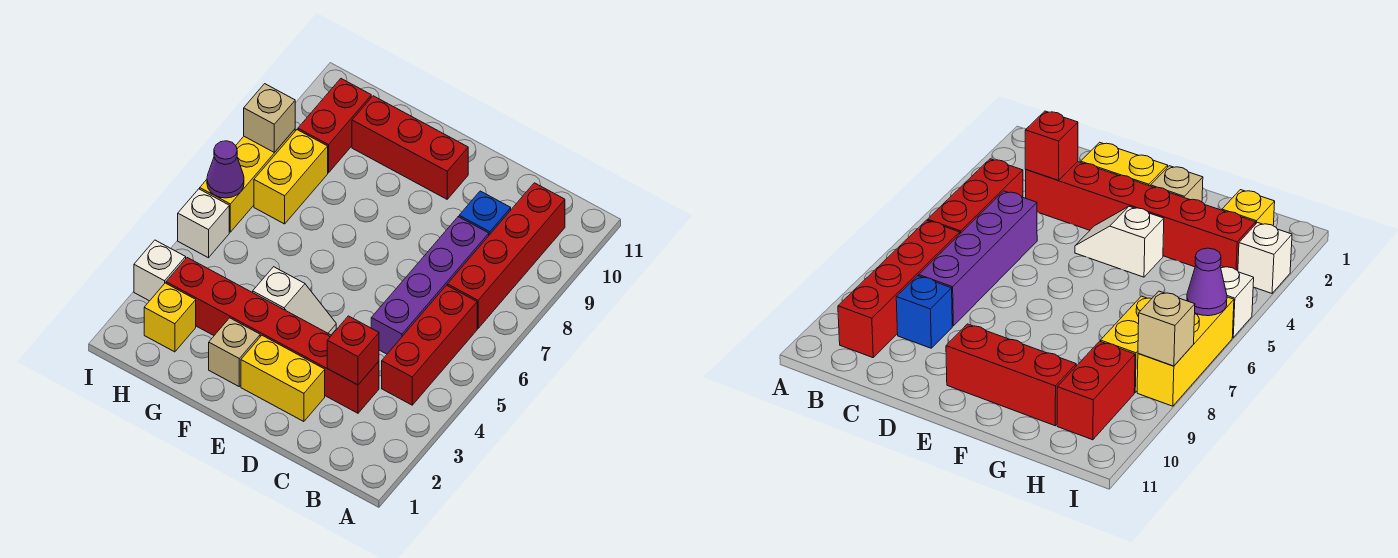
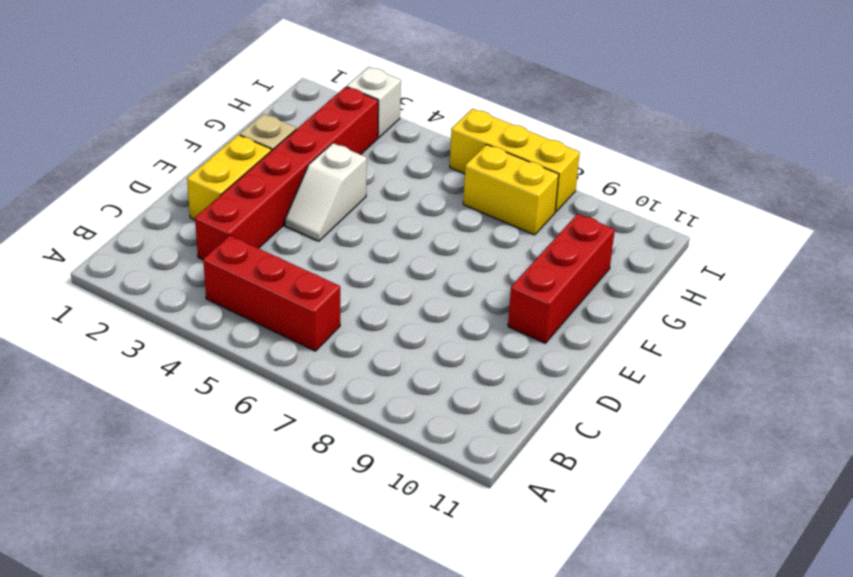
none -> red 1x4 brick [448,183,565,328]
none -> purple 1x4 brick [371,217,489,354]
none -> blue 1x1 brick [459,191,511,235]

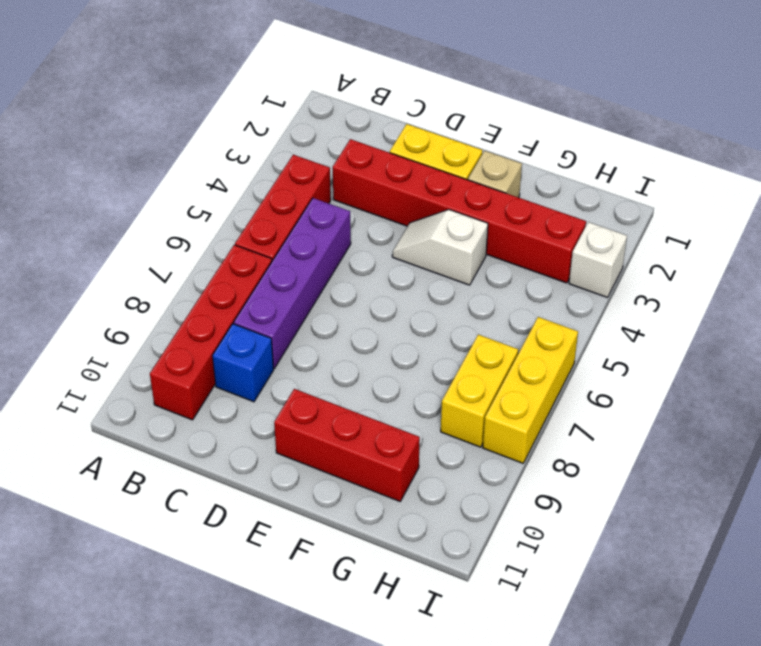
none -> yellow 1x1 brick [144,283,196,352]
none -> red 1x2 brick [298,79,371,173]
none -> white 1x1 brick [178,189,229,258]

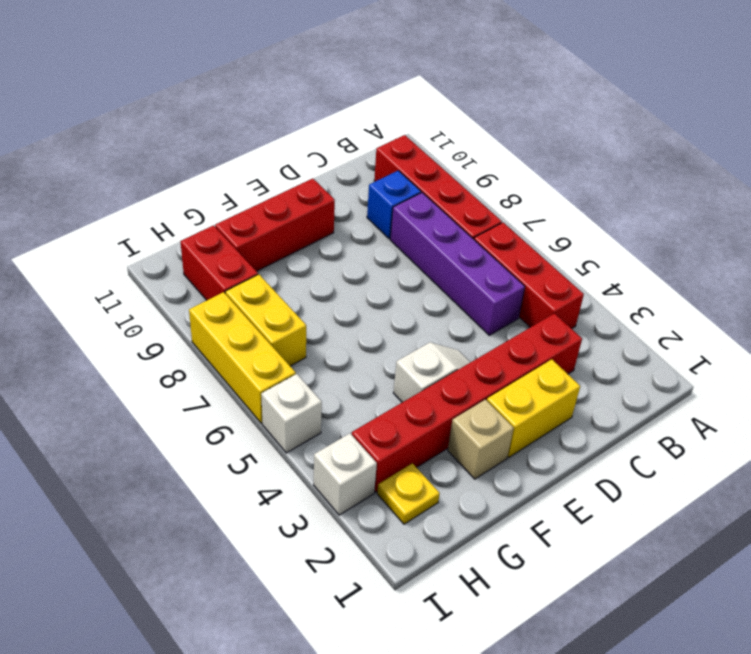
yellow 1x1 plate [377,463,440,524] -> yellow 1x1 brick [144,283,196,352]
none -> red 1x1 brick [327,316,379,385]
none -> purple 1x1 cone [207,141,244,198]
none -> tan 1x1 brick [244,84,295,152]

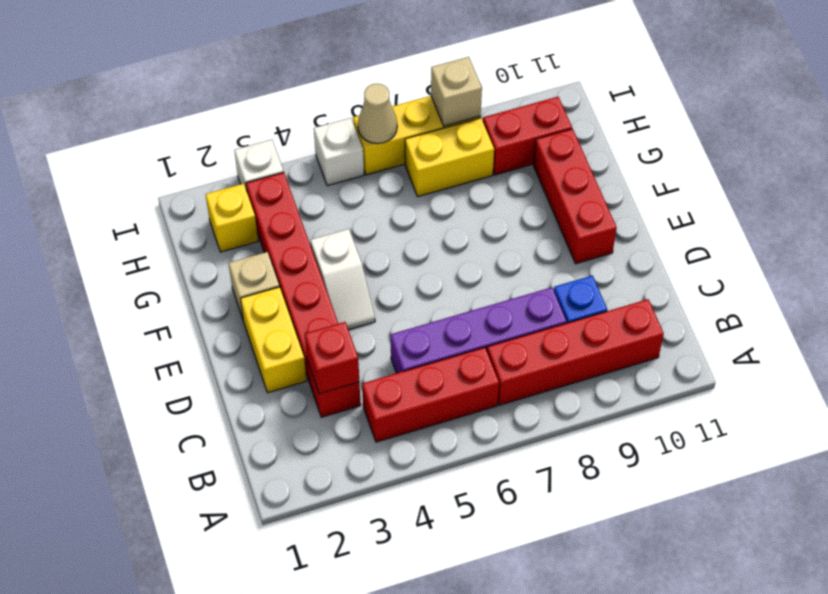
tan 1x1 cone [358,84,397,144] -> purple 1x1 cone [207,141,244,198]

